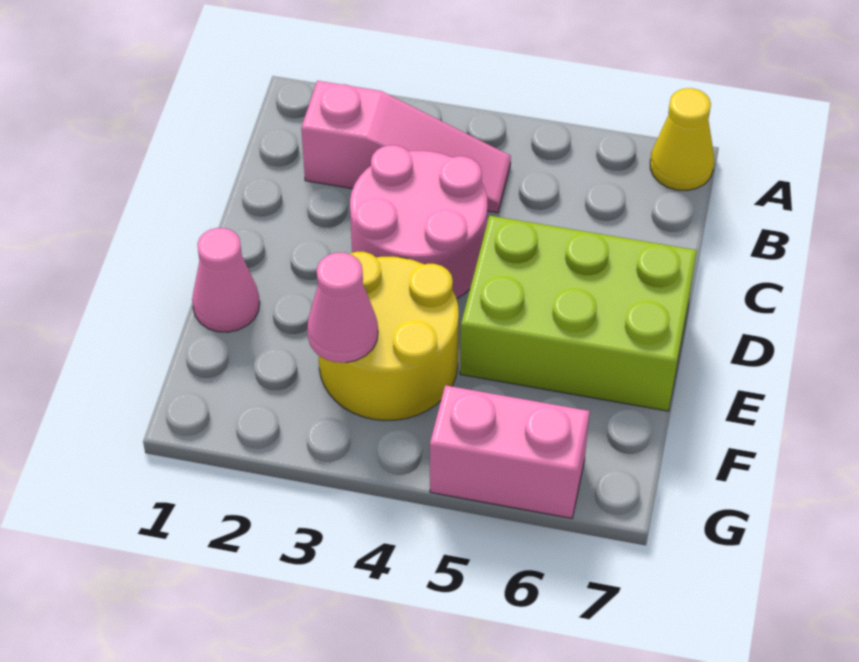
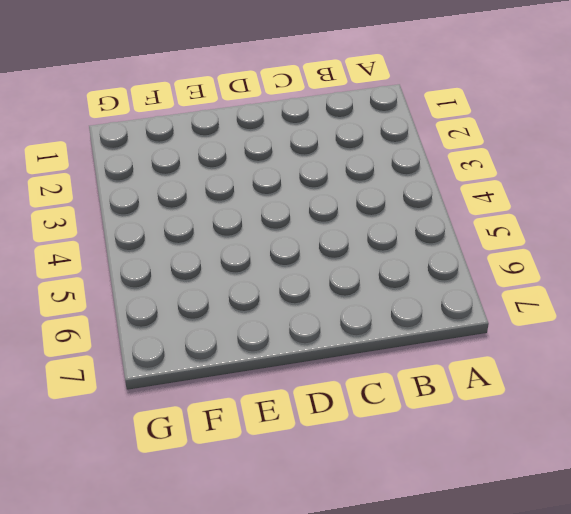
none -> yellow 1x1 cone [650,88,714,191]
none -> pink 1x3 slope [301,81,511,213]

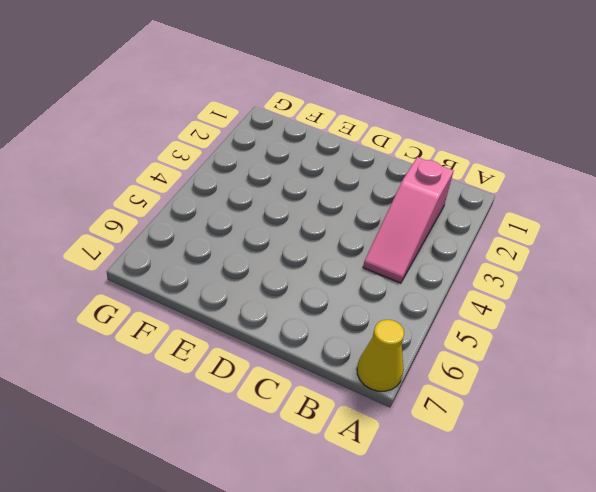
none -> pink 2x2 round brick [350,145,488,299]
none -> lime 2x3 brick [460,216,697,411]

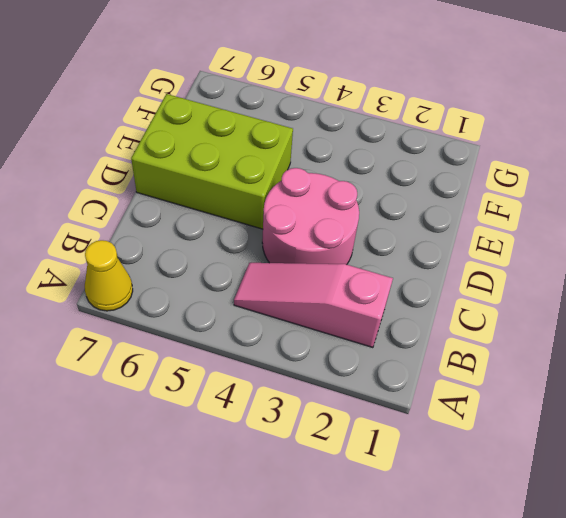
none -> pink 1x1 cone [192,228,260,332]
none -> yellow 2x2 round brick [318,252,459,420]

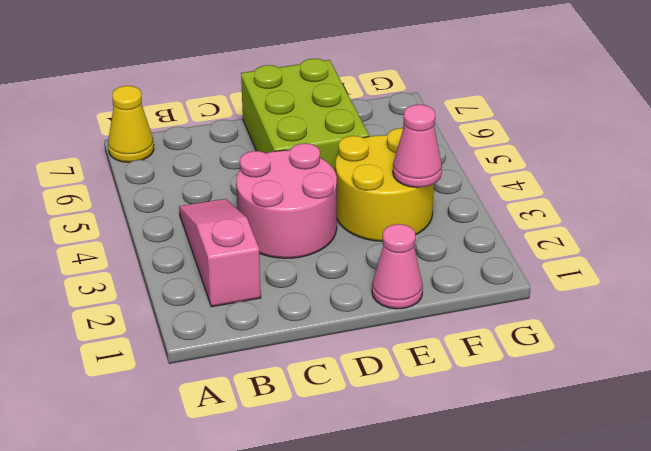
none -> pink 1x2 brick [430,385,590,518]

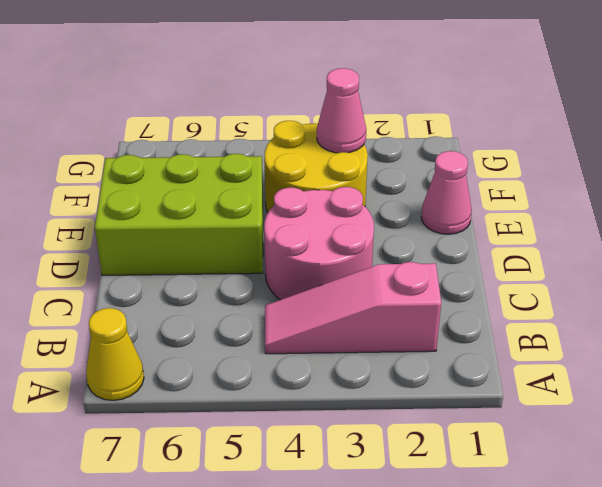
none -> pink 1x2 brick [430,385,590,518]

